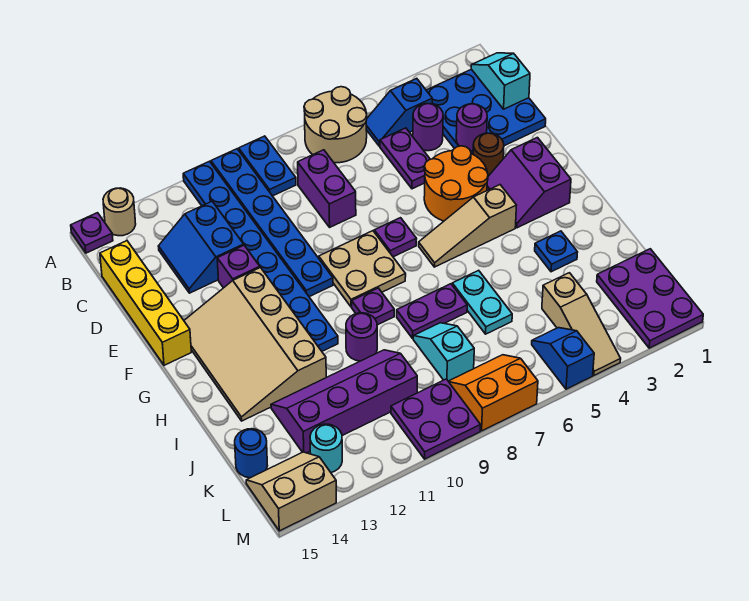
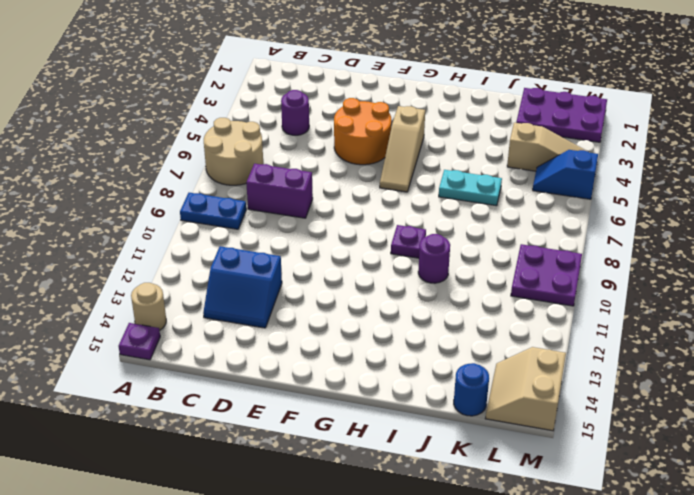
none -> blue 1x6 plate [211,149,333,297]
none -> blue 1x8 plate [183,161,338,351]
none -> blue 3x3 plate [426,69,546,154]
none -> blue 1x2 slope [366,78,432,146]

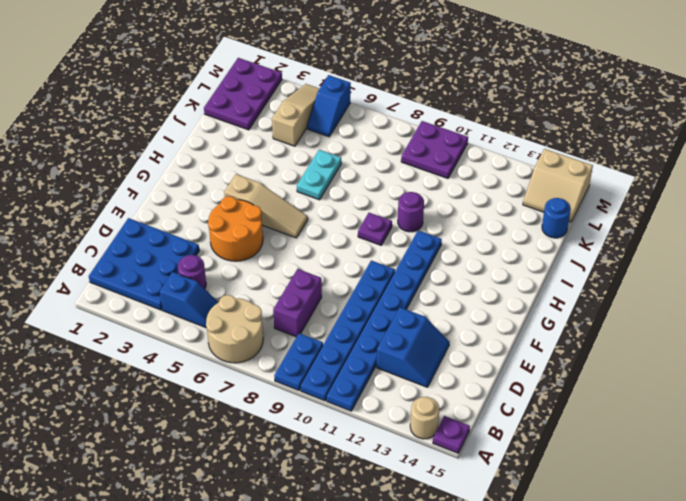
none -> purple 1x2 plate [380,128,430,189]
none -> yellow 1x4 brick [100,241,191,365]
none -> brown 1x1 round brick [473,133,504,176]
none -> purple 1x1 brick [217,245,260,288]

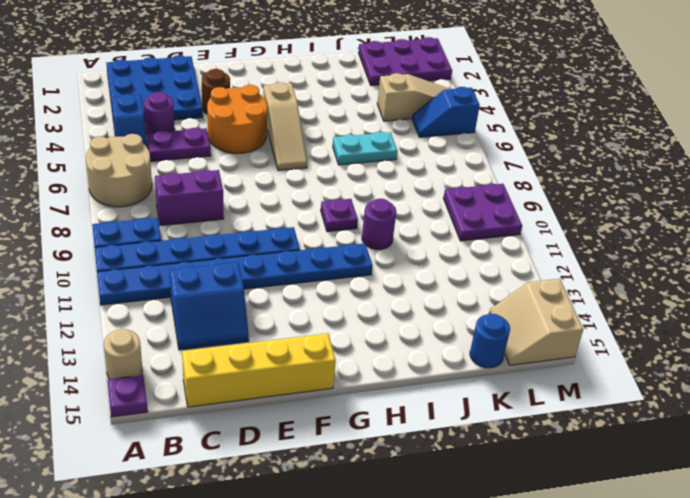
none -> purple 1x1 brick [217,245,260,288]
none -> purple 2x2 slope [487,138,571,228]
none -> purple 1x1 plate [374,218,417,257]
none -> tan 2x2 plate [319,231,406,307]

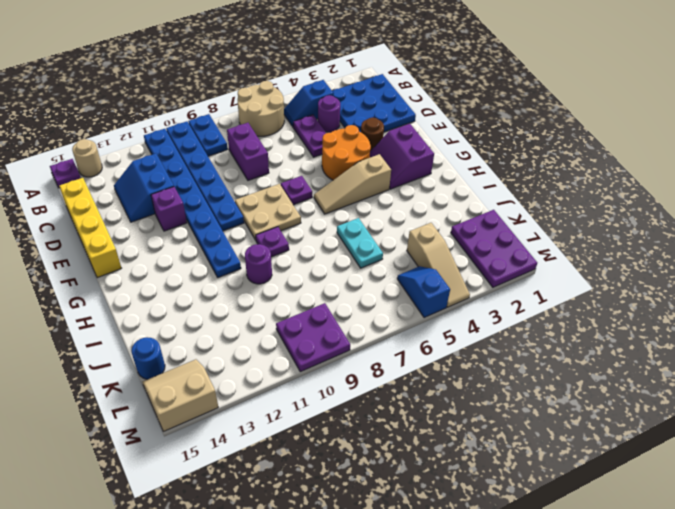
none -> tan 3x4 slope [184,268,326,421]
none -> blue 1x1 plate [535,231,578,272]
none -> purple 1x2 plate [397,284,467,338]
none -> cyan 1x2 slope [413,323,474,381]

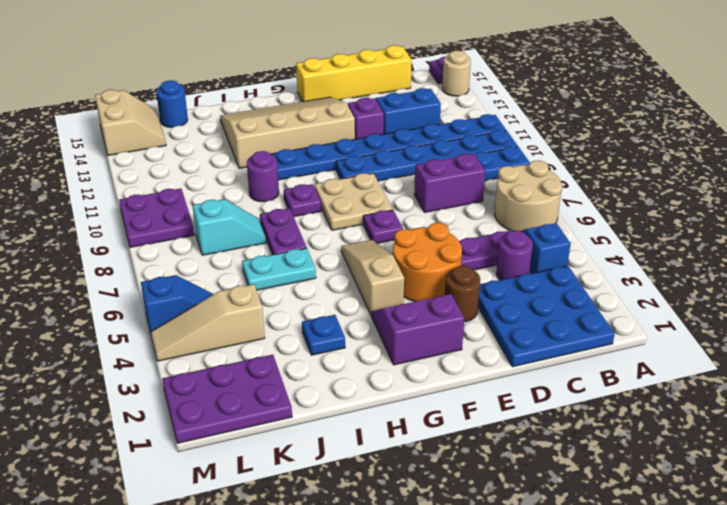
none -> purple 2x4 slope [271,350,417,453]
none -> orange 2x2 slope [448,355,538,431]
none -> cyan 1x1 round brick [310,424,342,472]
none -> cyan 1x2 slope [471,53,530,109]

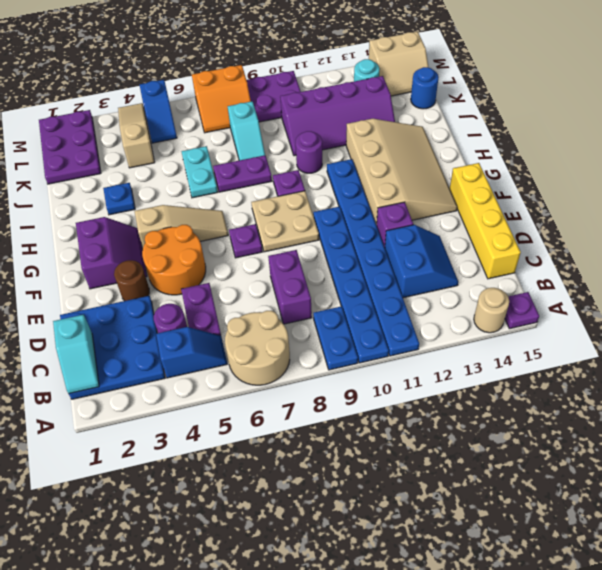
none -> purple 1x1 round brick [456,104,487,151]

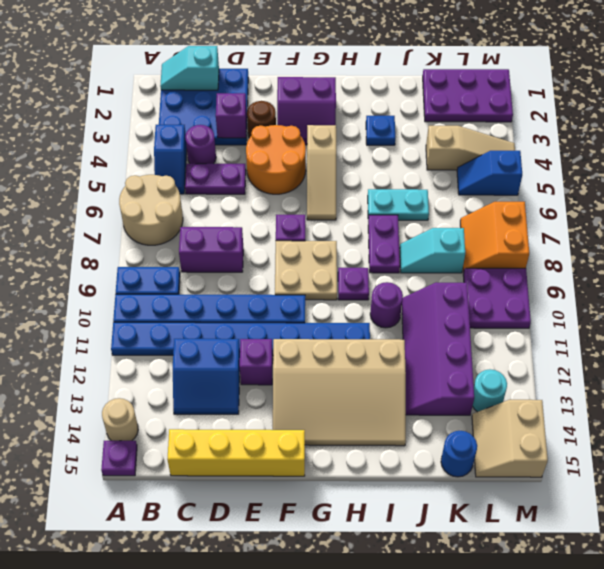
purple 1x1 brick [216,93,247,138] -> purple 1x1 round brick [456,104,487,151]

